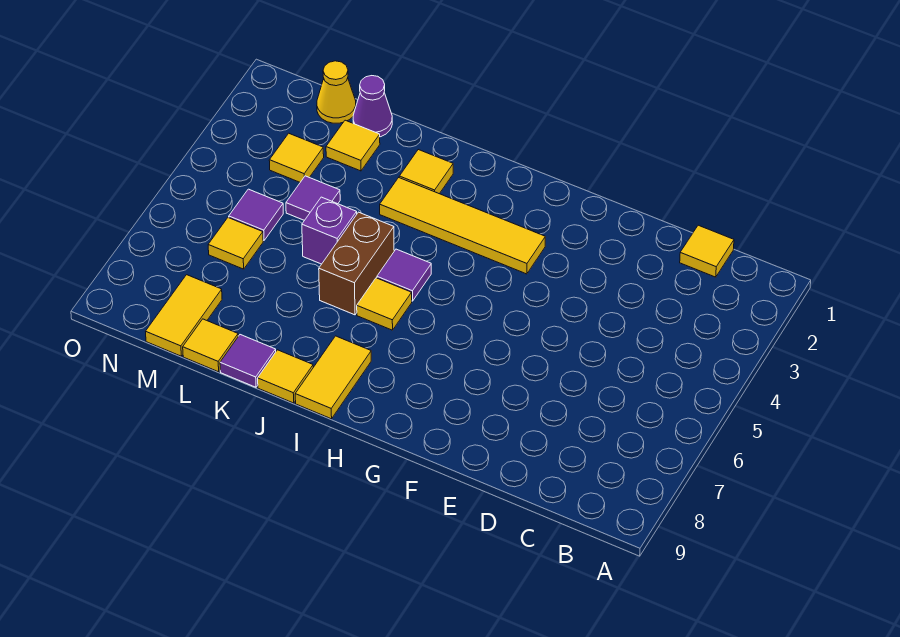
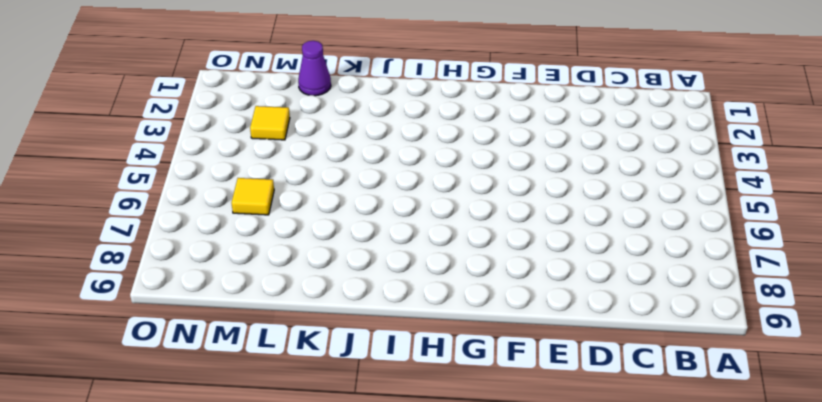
none -> yellow 1x1 tile [680,225,734,277]
none -> yellow 1x4 tile [380,178,545,274]
none -> purple 1x1 tile [377,249,431,301]

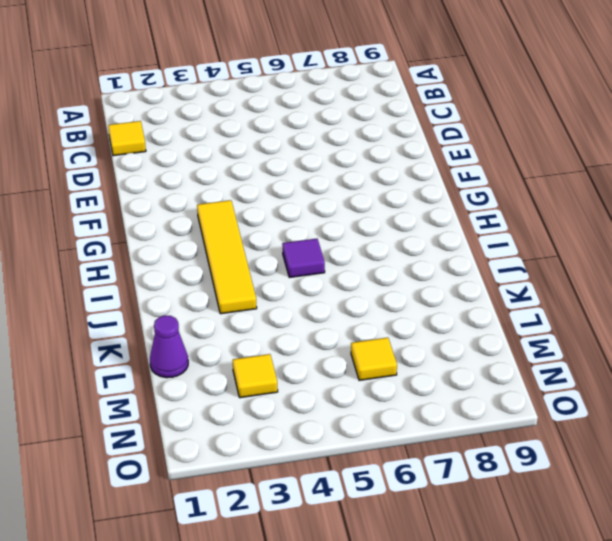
none -> yellow 1x1 tile [357,278,412,330]
none -> yellow 1x2 tile [295,336,371,419]
none -> yellow 1x1 tile [399,150,453,194]

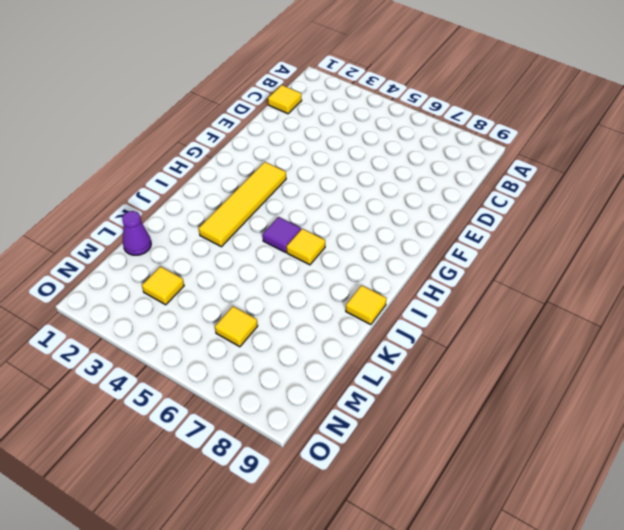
none -> yellow 1x2 tile [295,336,371,419]
none -> yellow 1x1 tile [399,150,453,194]
none -> brown 1x2 brick [319,212,394,315]

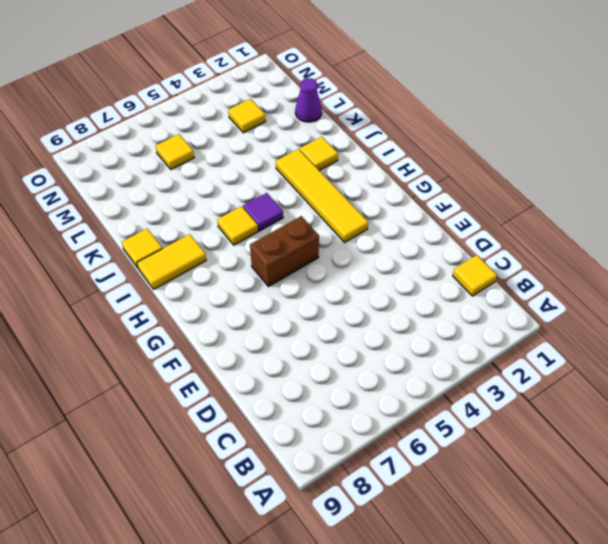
brown 1x2 brick [250,216,319,287] -> brown 1x2 brick moved to [319,212,394,315]
none -> purple 1x1 brick [302,197,357,264]
none -> purple 1x1 tile [220,335,276,387]
none -> yellow 1x1 tile [326,120,380,171]

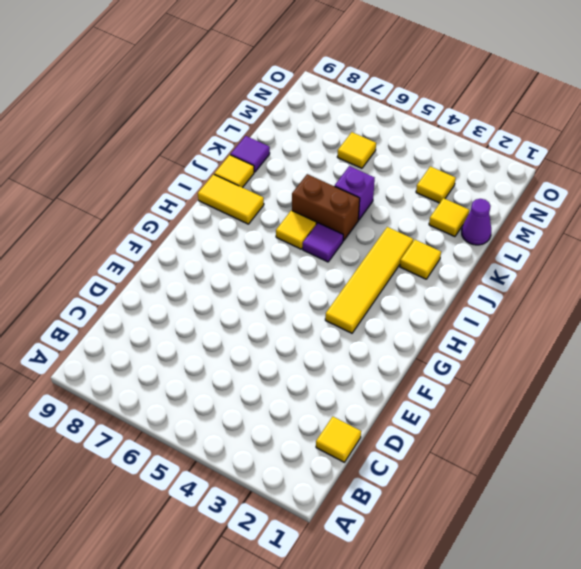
none -> purple 1x1 tile [286,176,340,220]
none -> yellow 1x1 tile [183,319,238,372]
none -> yellow 1x1 cone [317,61,356,123]

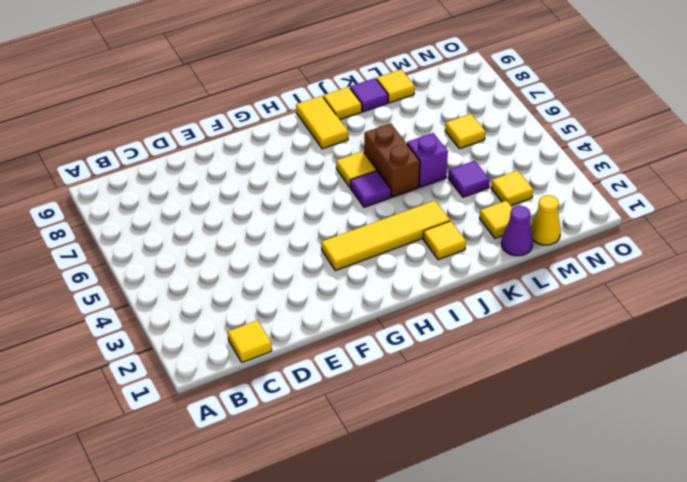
none -> purple 1x1 tile [229,189,283,240]
none -> yellow 1x2 tile [146,275,222,356]

